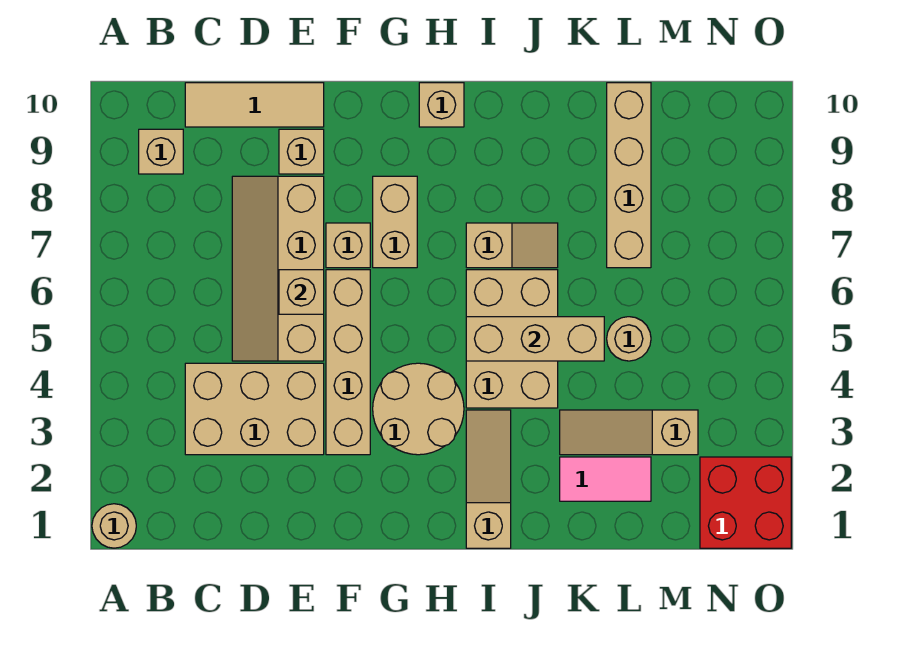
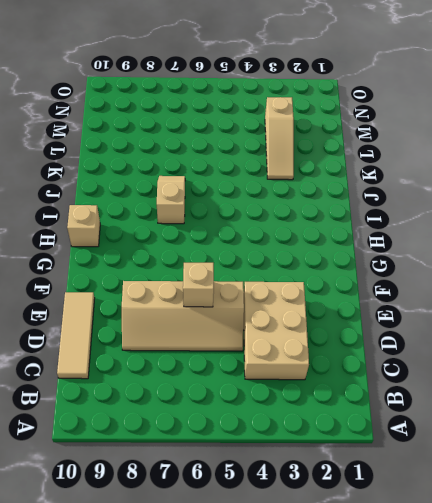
none -> tan 1x1 round brick [92,504,136,548]
none -> tan 1x1 brick [139,129,183,174]
none -> tan 1x1 brick [279,129,324,174]

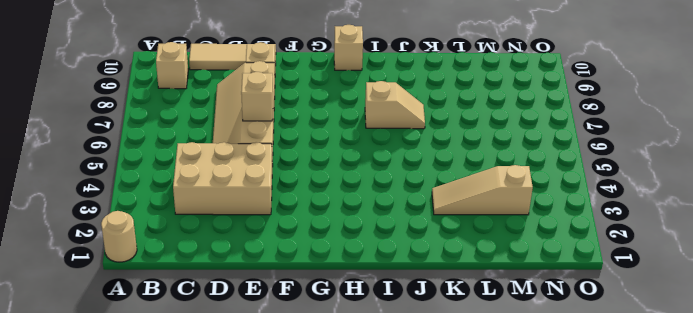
none -> tan 1x4 brick [326,270,370,455]
none -> tan 1x1 brick [326,223,370,268]
none -> tan 2x2 round brick [373,363,464,455]

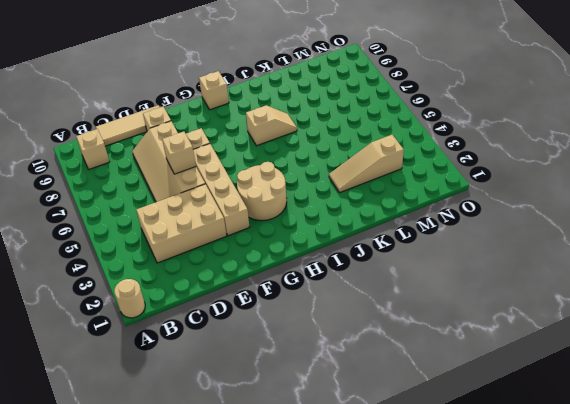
none -> tan 1x2 brick [373,176,417,268]
none -> tan 1x3 slope [466,410,511,548]
none -> tan 2x3 brick [466,270,558,408]

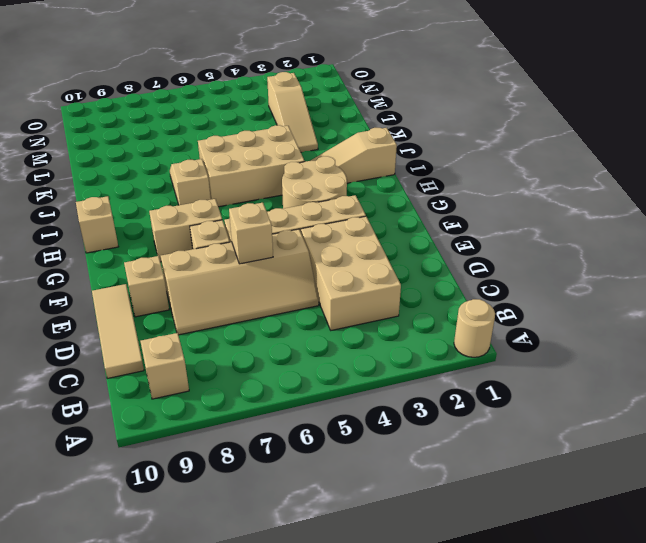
none -> pink 1x2 tile [560,457,651,501]
none -> tan 1x1 round brick [607,317,651,361]
none -> tan 1x4 brick [607,83,651,268]

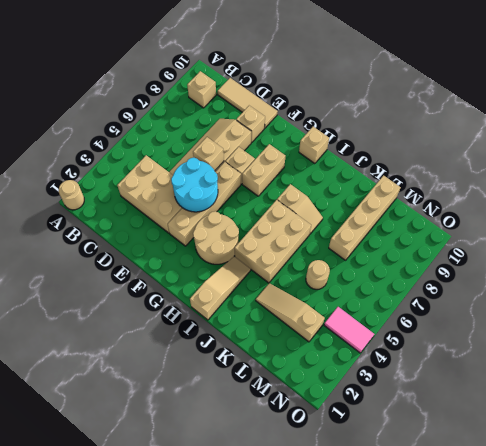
cyan 2x2 round brick [171,158,218,212] -> none
pink 1x2 tile [324,307,374,353] -> pink 1x2 tile moved to [560,457,651,501]
none -> red 2x2 brick [700,457,791,548]
none -> tan 1x3 brick [466,317,604,361]

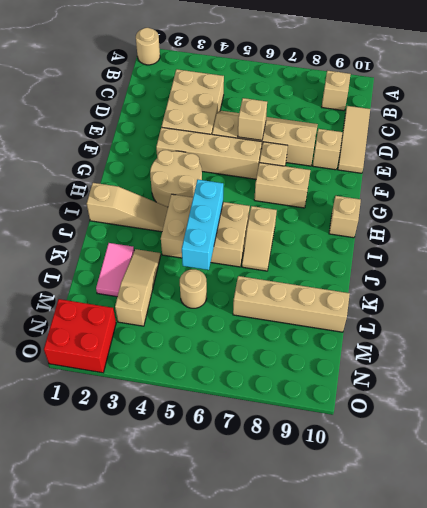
cyan 1x3 brick [182,180,223,270] -> tan 1x3 brick [466,317,604,361]

